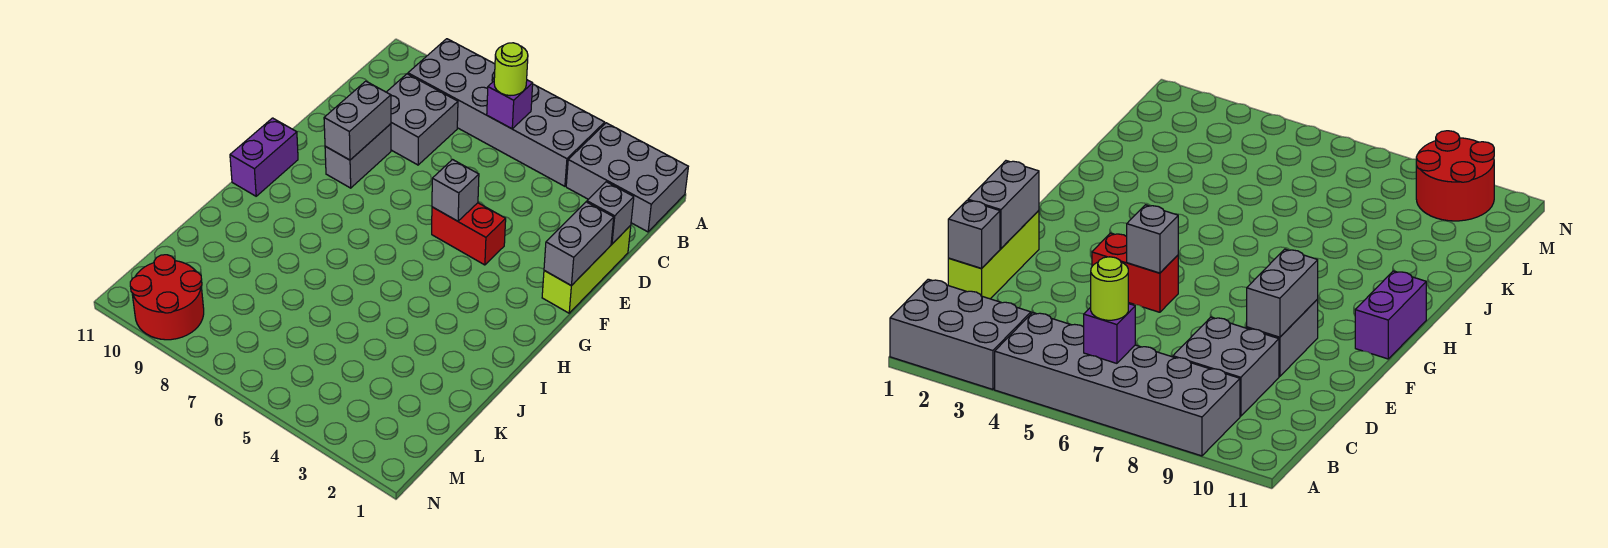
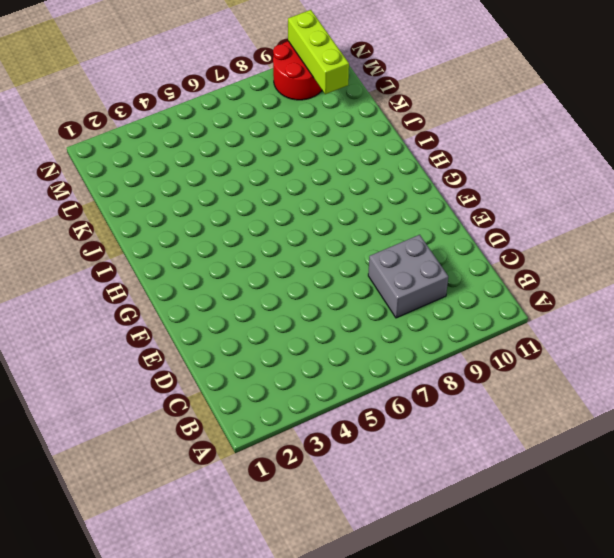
lime 1x3 brick [288,10,349,94] -> lime 1x3 brick moved to [542,226,631,313]
none -> grey 2x3 brick [566,123,688,232]
none -> grey 2x6 brick [408,39,605,186]
none -> grey 1x2 brick [325,124,391,188]

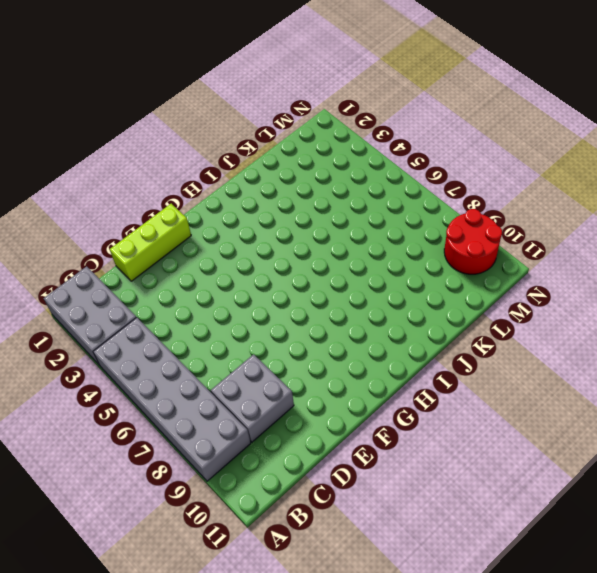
none -> grey 1x2 brick [325,124,391,188]
none -> red 1x2 brick [432,203,506,265]
none -> purple 1x2 brick [230,118,298,196]

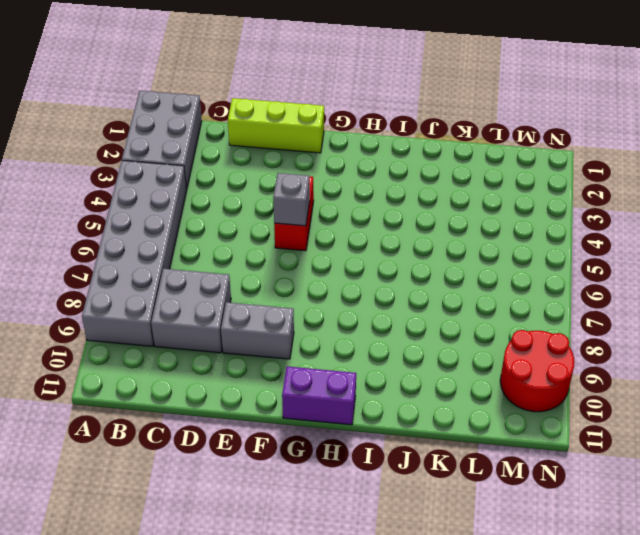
none -> purple 1x1 brick [487,80,533,129]
none -> grey 1x1 brick [587,182,634,244]
none -> grey 1x2 brick [544,202,614,286]

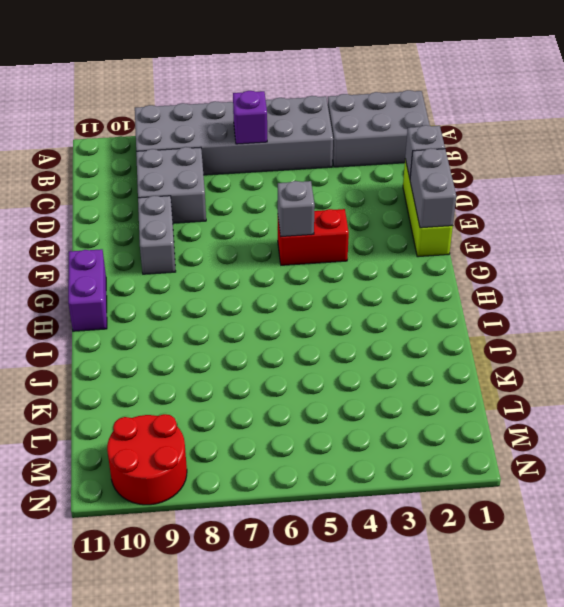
none -> grey 1x2 brick [324,81,391,160]
none -> lime 1x1 round brick [494,43,528,96]

